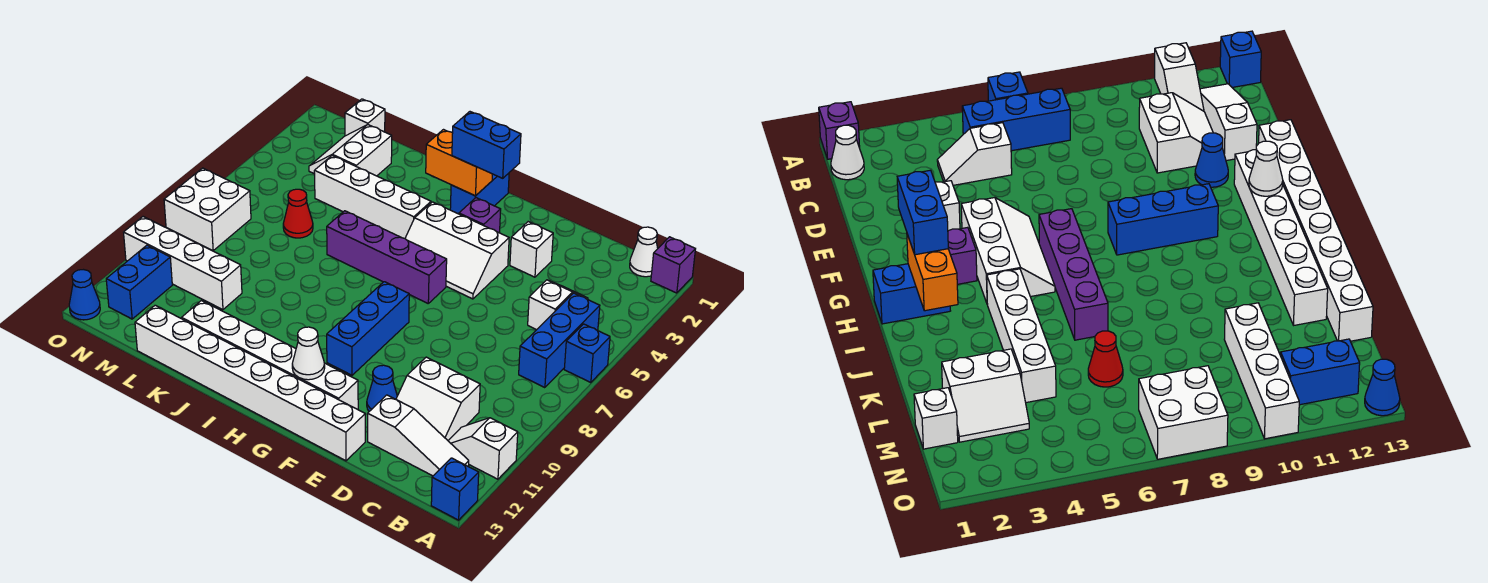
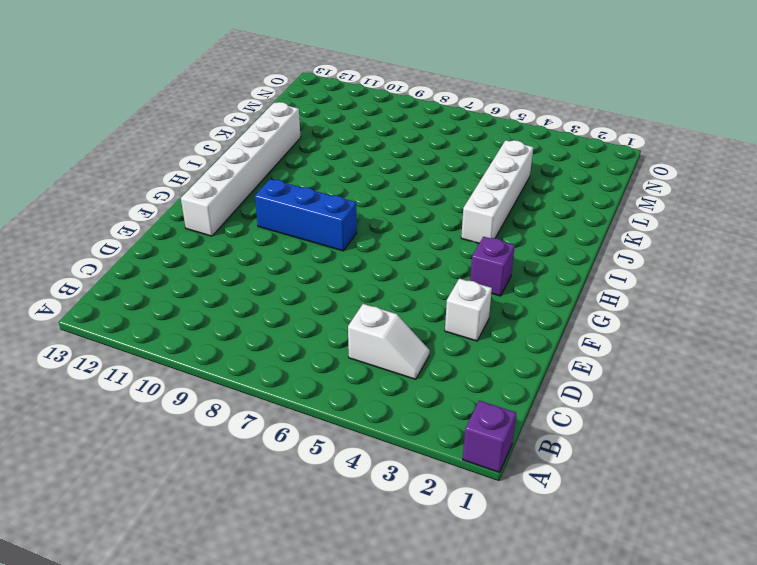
none -> blue 1x1 brick [564,324,610,383]
none -> white 1x2 slope [448,418,518,479]
none -> blue 1x1 brick [431,458,479,520]

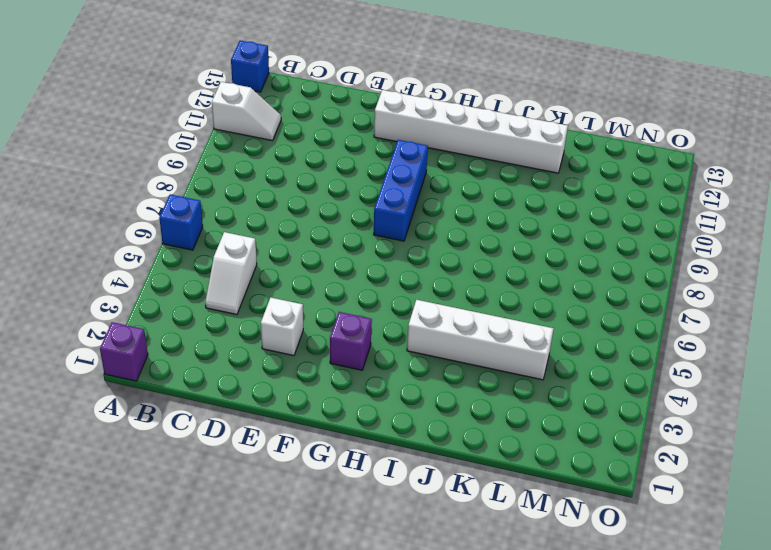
none -> white 1x1 cone [630,227,658,277]
none -> blue 1x3 brick [519,293,600,388]
none -> white 1x3 slope [368,395,469,476]

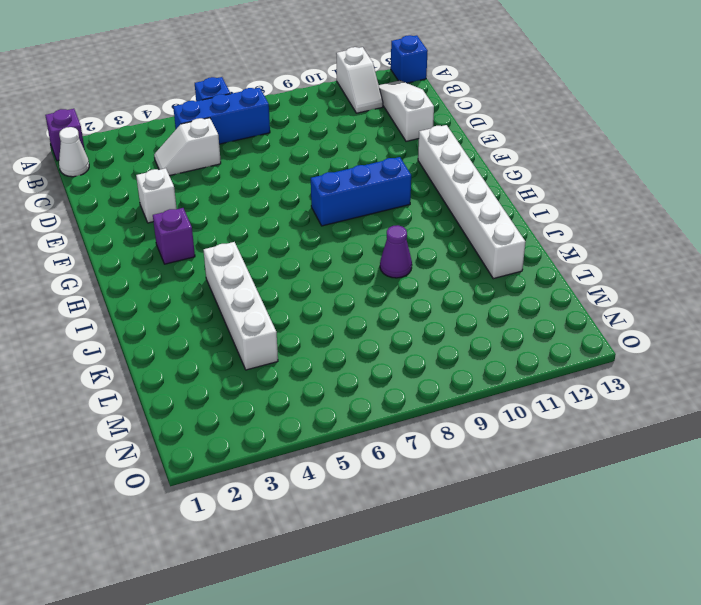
purple 1x1 cone [380,225,412,278] -> none
none -> white 2x2 slope [396,357,480,440]
none -> blue 1x1 cone [367,365,397,411]
none -> white 1x8 brick [135,305,365,461]

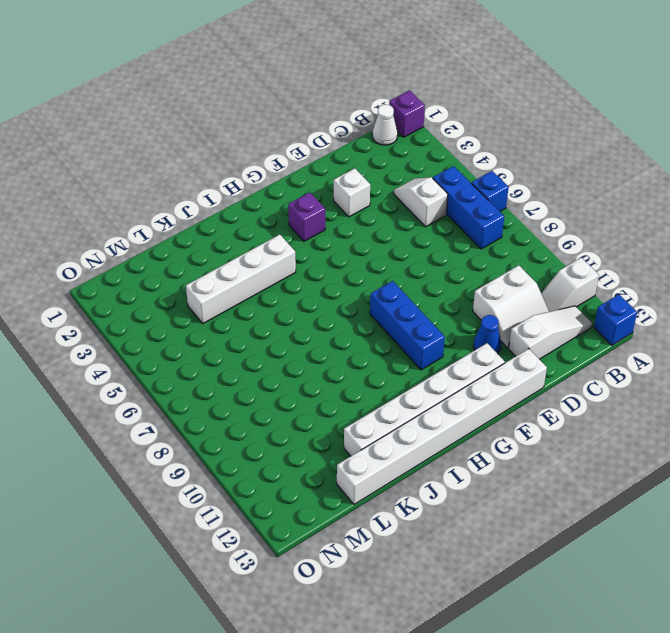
none -> white 2x3 slope [405,202,509,299]
none -> purple 1x4 brick [327,211,447,303]
none -> blue 1x2 brick [450,173,509,214]

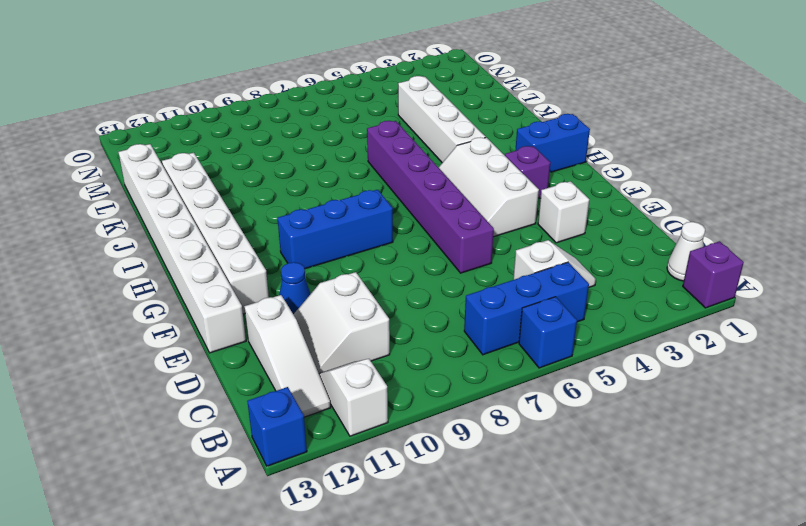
purple 1x6 brick [367,121,494,273] -> purple 1x4 brick [327,211,447,303]
none -> white 2x2 slope [309,125,392,176]
none -> red 1x1 cone [283,189,313,238]
none -> white 1x4 brick [124,217,242,310]

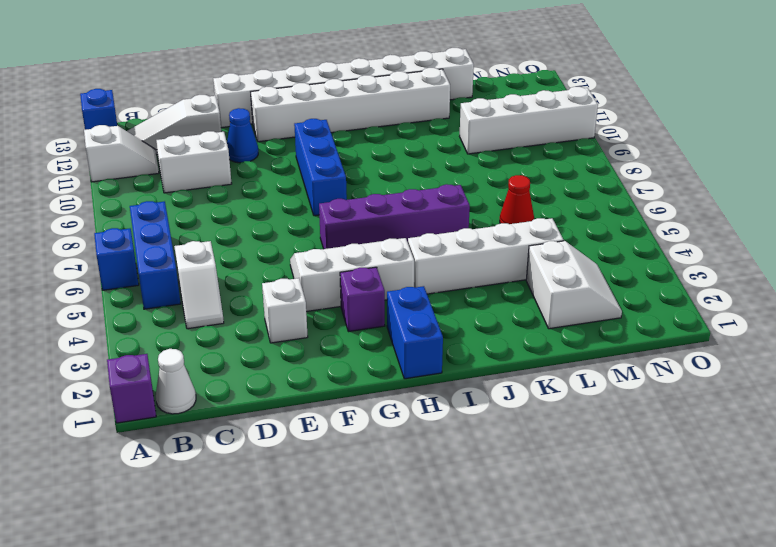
none -> white 1x1 brick [345,99,385,136]
none -> white 2x2 brick [164,168,251,251]
none -> blue 1x2 brick [106,245,172,319]

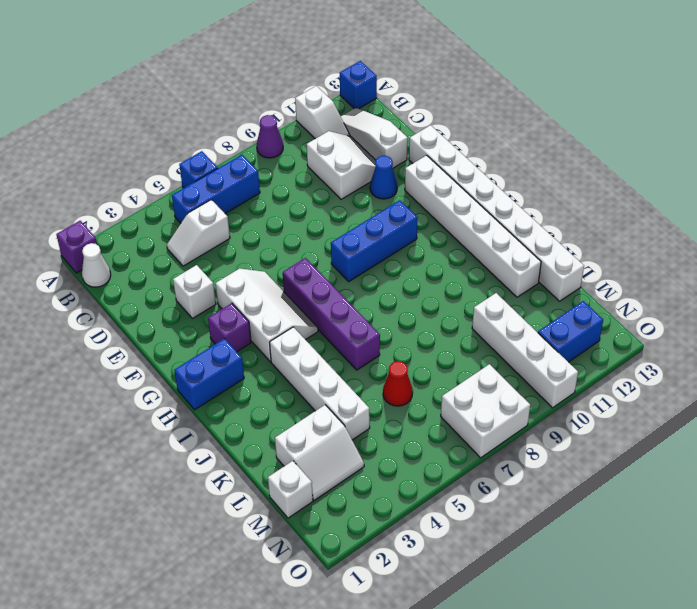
purple 1x1 cone [257,115,283,158] -> none
none -> blue 1x1 cone [69,270,100,320]
none -> white 1x1 cone [292,327,325,380]
none -> orange 1x2 brick [426,130,493,196]

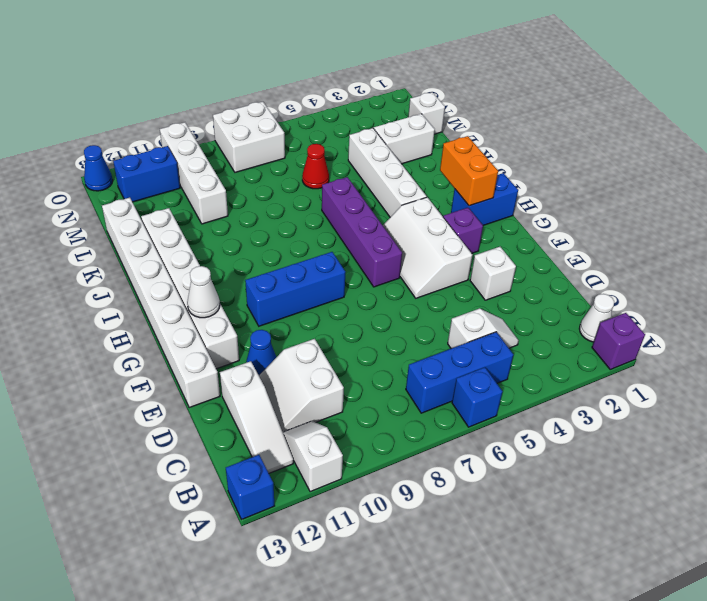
none -> blue 1x2 brick [452,112,521,178]

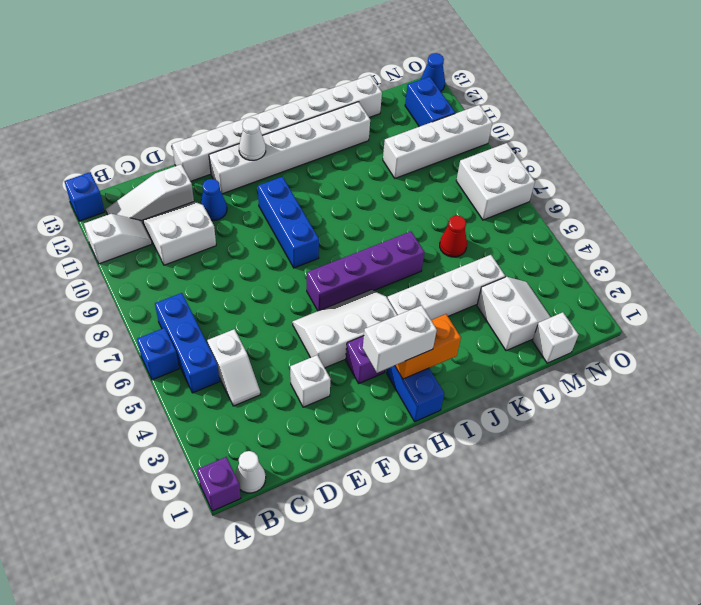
white 1x2 brick [363,305,437,373] -> blue 1x2 brick [452,112,521,178]

